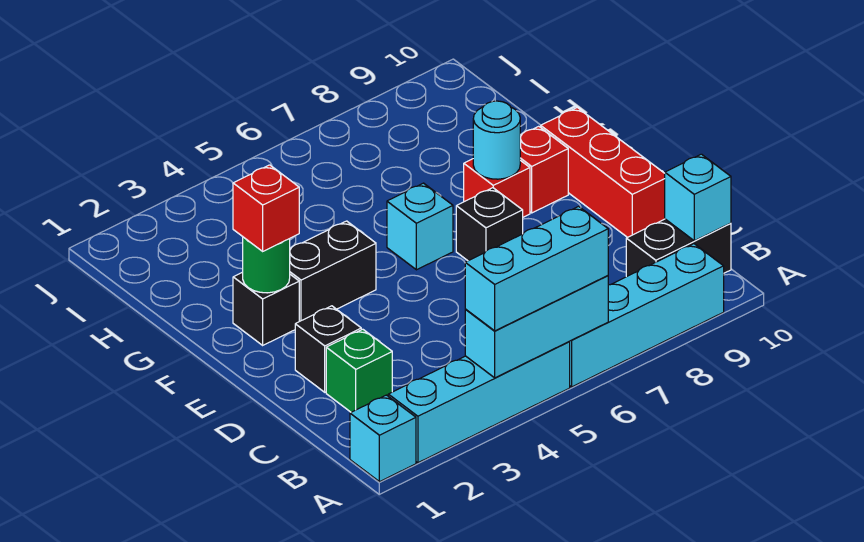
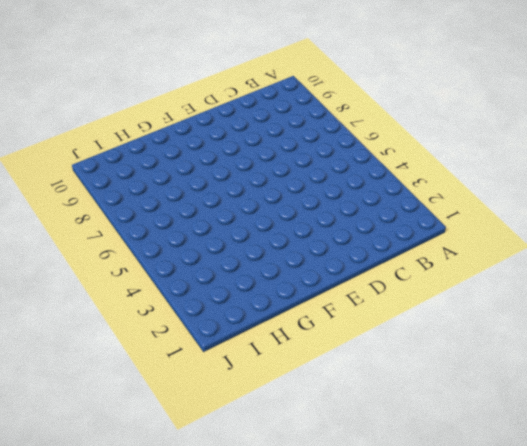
none -> cyan 1x1 brick [350,395,416,482]
none -> cyan 1x4 brick [388,341,570,463]
none -> cyan 1x4 brick [570,244,724,387]

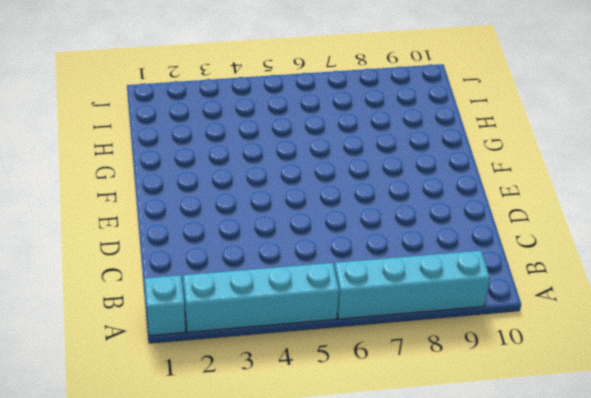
none -> black 1x2 brick [626,219,731,277]
none -> green 1x1 brick [326,329,392,412]
none -> black 1x1 brick [295,306,361,392]

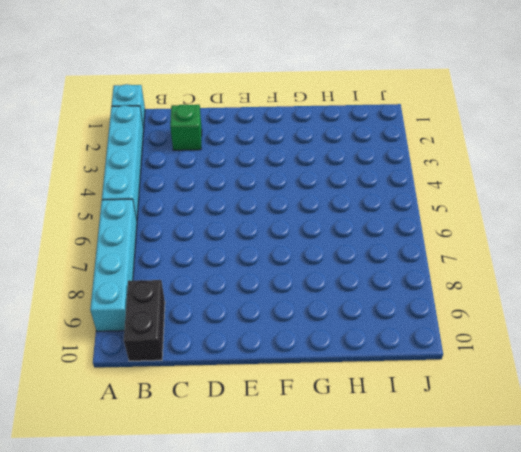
none -> black 1x1 brick [295,306,361,392]
none -> red 1x3 brick [541,108,665,237]
none -> black 1x1 brick [456,188,523,261]

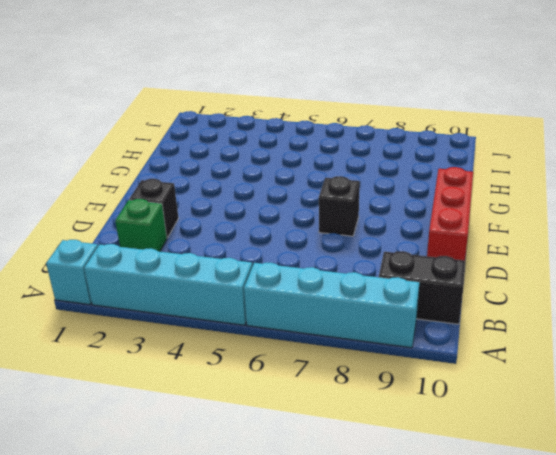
none -> black 1x1 brick [233,272,299,345]
none -> black 1x2 brick [290,221,376,321]
none -> cyan 1x1 brick [387,183,453,270]

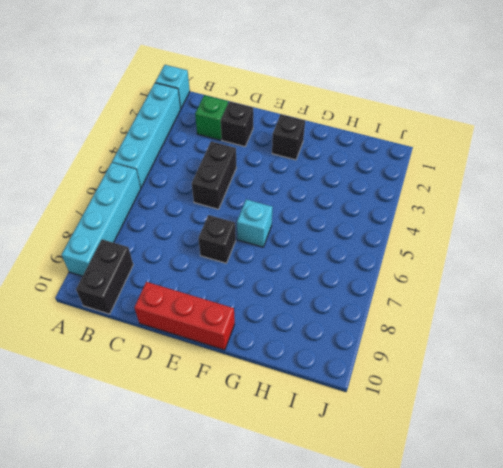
black 1x2 brick [192,141,237,209] -> black 1x2 brick moved to [290,221,376,321]
none -> red 1x1 brick [464,159,530,217]
none -> red 1x1 brick [520,126,568,213]
none -> cyan 1x3 brick [465,276,608,378]

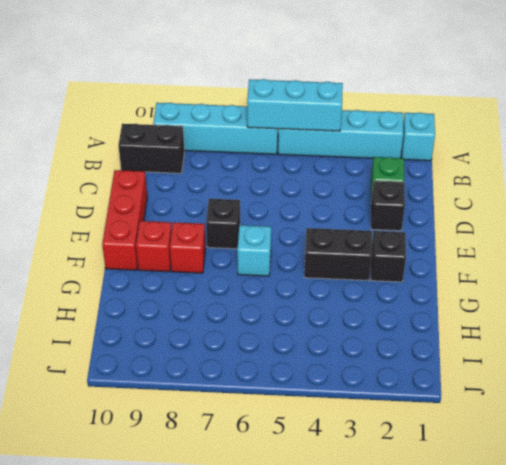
none -> cyan 1x1 brick [665,154,731,241]
none -> green 1x1 round brick [243,237,290,293]
none -> cyan 1x1 round brick [473,101,520,179]

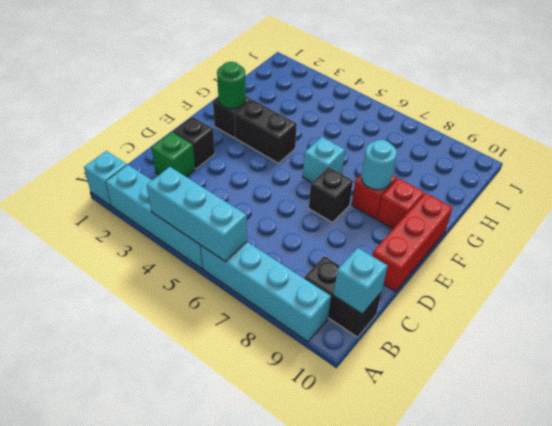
none -> cyan 1x3 brick [465,206,608,331]
none -> red 1x1 brick [233,165,299,251]

